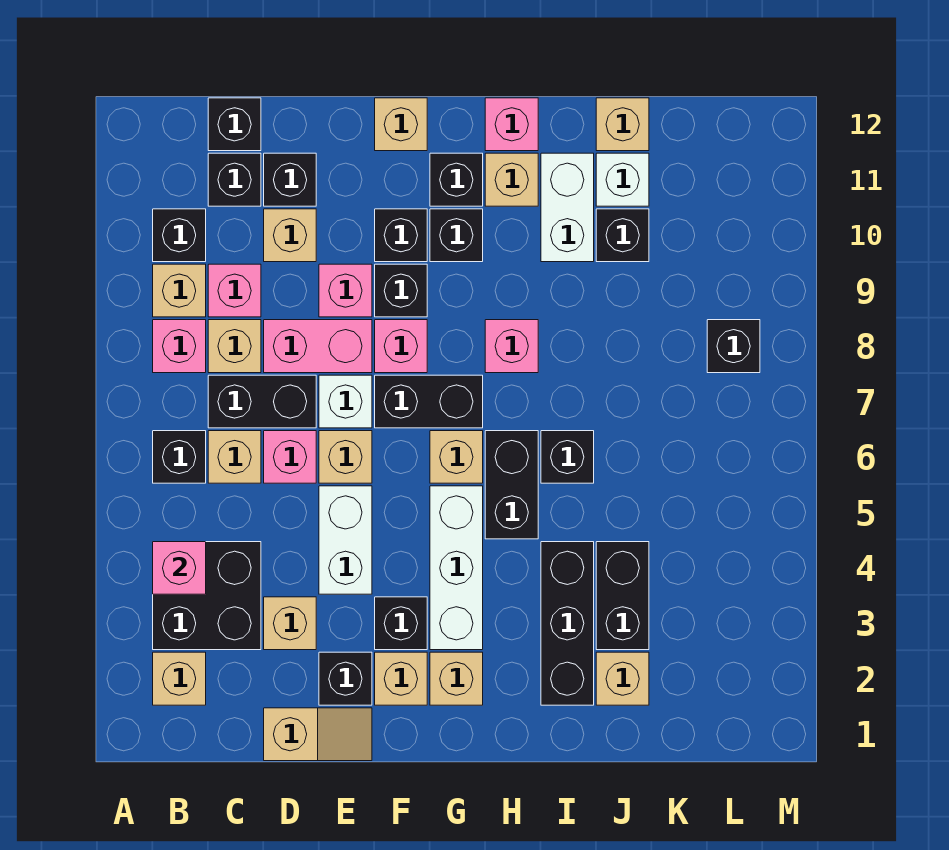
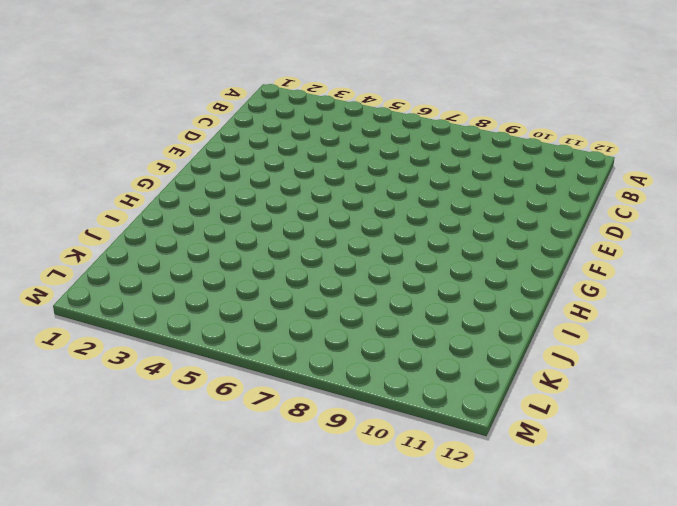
none -> tan 1x1 brick [153,652,206,705]
none -> black 2x2 brick [153,542,261,650]
none -> black 1x1 brick [153,431,206,483]
none -> pink 1x1 brick [153,320,206,373]

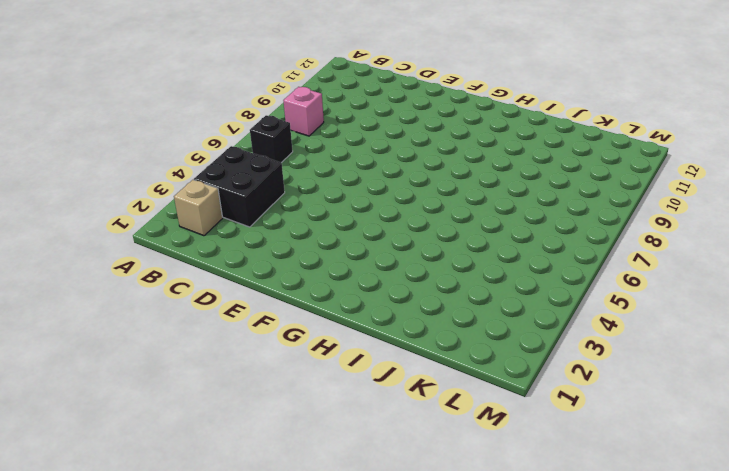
none -> tan 1x1 brick [153,264,206,317]
none -> black 1x1 brick [153,209,206,262]
none -> tan 1x1 brick [208,431,261,483]
none -> black 1x2 brick [208,375,316,428]

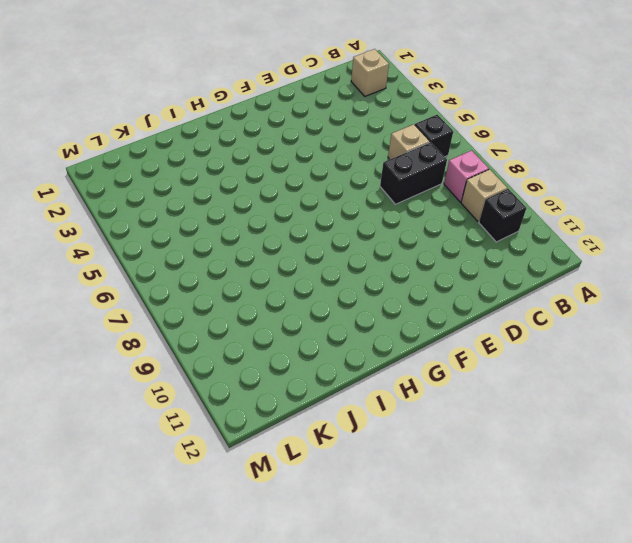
none -> black 2x2 brick [153,542,261,650]
none -> tan 1x1 brick [208,320,261,373]
none -> pink 1x1 brick [208,264,261,317]
none -> black 1x1 brick [208,153,261,206]

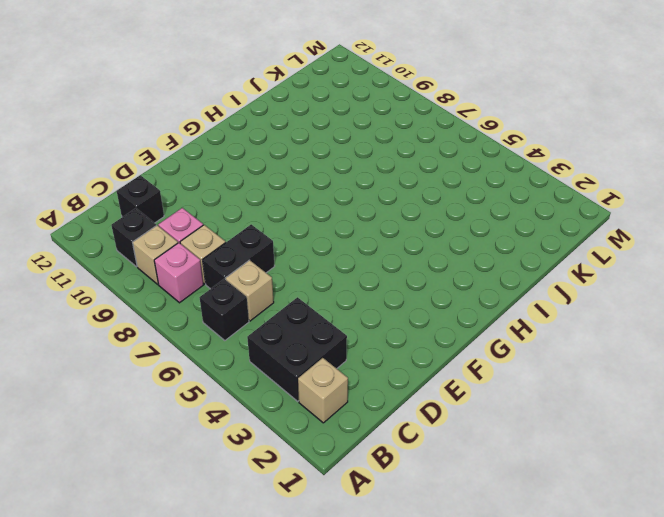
none -> black 1x1 brick [208,98,261,151]
none -> tan 1x2 slope [264,708,372,761]
none -> tan 1x1 brick [264,597,316,650]
none -> pink 1x1 brick [264,431,316,483]

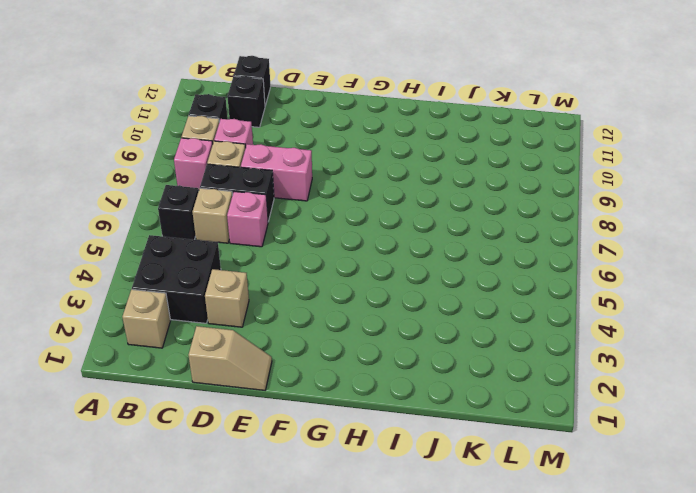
none -> tan 1x1 brick [264,209,316,262]
none -> black 1x1 brick [264,153,316,206]
none -> black 1x1 brick [319,652,372,705]
none -> white 1x2 brick [319,486,372,594]

